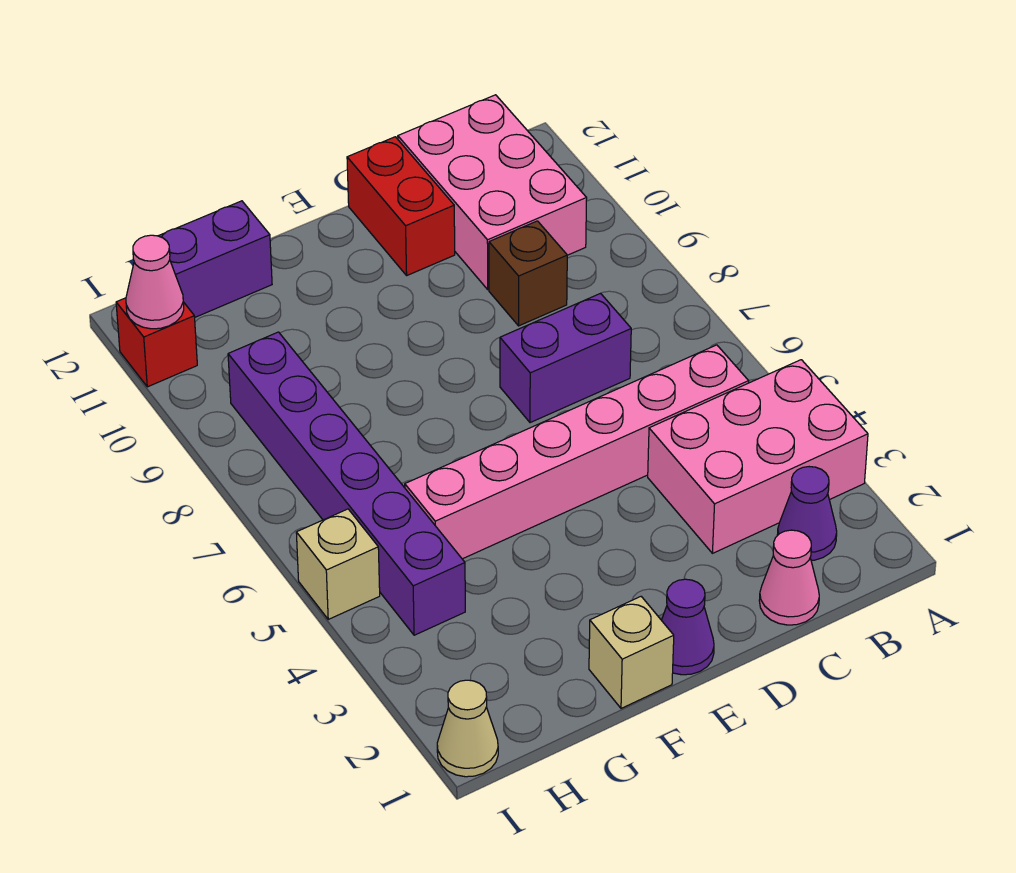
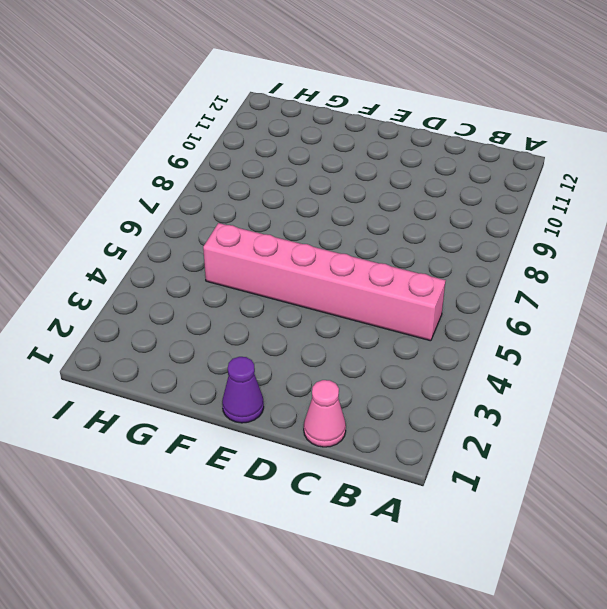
none -> pink 2x3 brick [648,360,868,553]
none -> purple 1x1 cone [777,467,837,560]
none -> pink 2x3 brick [398,95,587,290]

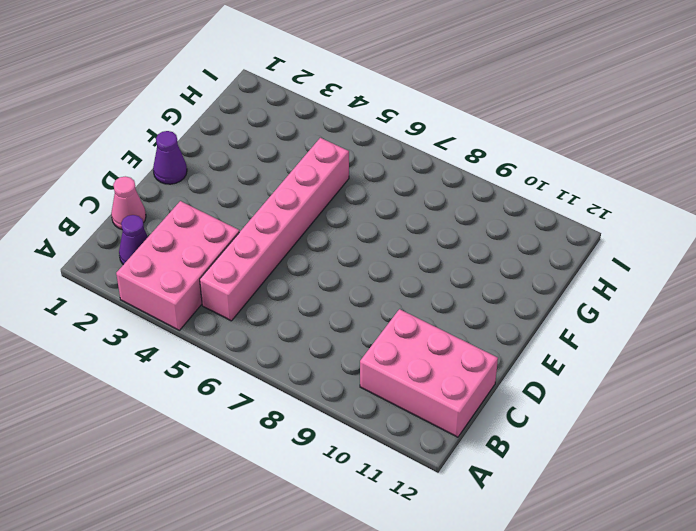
none -> purple 1x2 brick [500,293,631,423]
none -> brown 1x1 brick [489,221,567,326]
none -> red 1x2 brick [347,137,455,275]

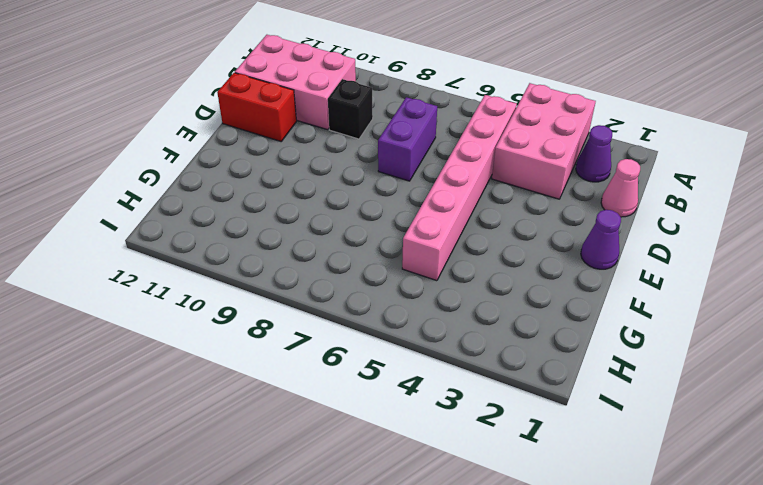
black 1x1 brick [328,79,373,139] -> brown 1x1 brick [489,221,567,326]
none -> tan 1x1 brick [589,597,674,708]
none -> purple 1x2 brick [159,201,272,317]
none -> purple 1x6 brick [228,332,465,635]

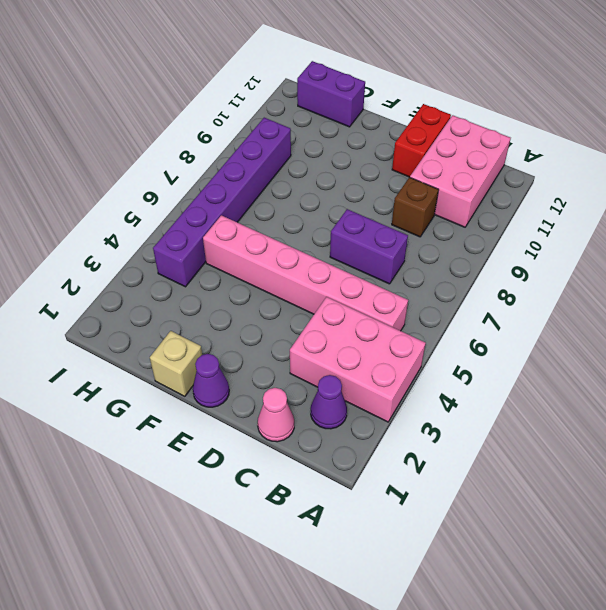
none -> tan 1x1 cone [437,680,498,777]
none -> tan 1x1 brick [296,509,380,619]
none -> red 1x1 brick [116,298,197,387]

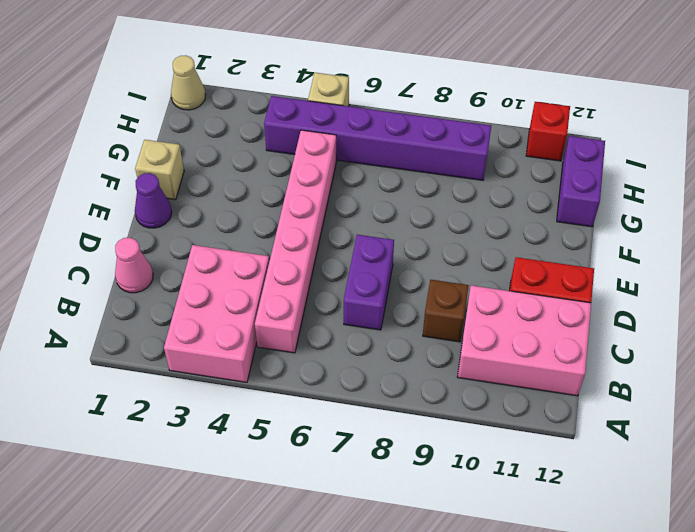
none -> purple 1x1 cone [777,467,837,560]
none -> pink 1x1 cone [126,235,184,329]

